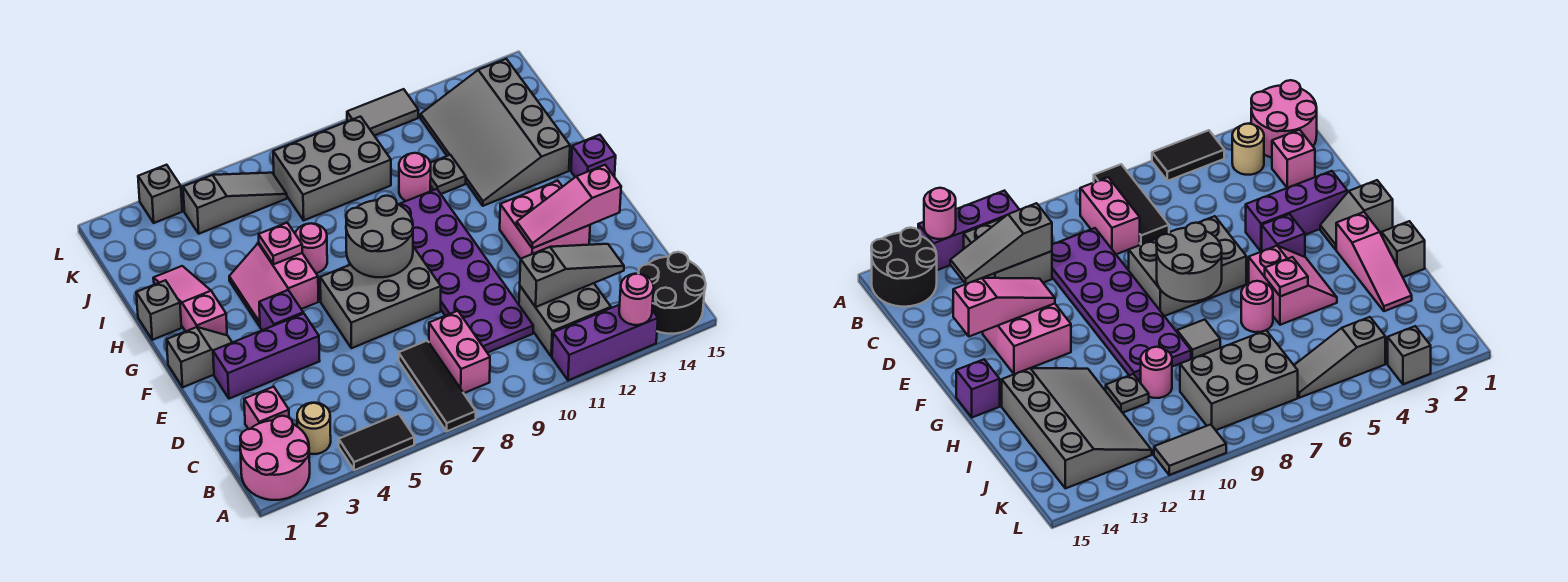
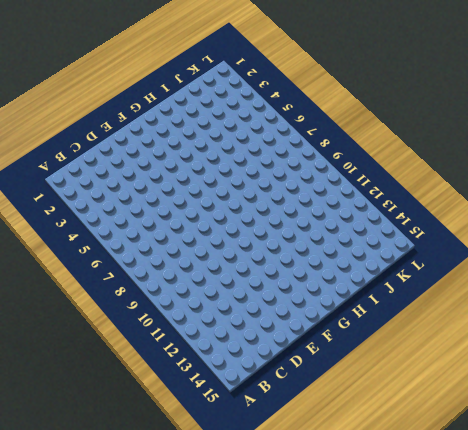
none -> pink 2x2 round brick [240,416,310,500]
none -> black 1x2 tile [339,414,415,470]
none -> black 1x3 tile [399,341,476,431]
none -> purple 1x3 brick [552,305,658,380]

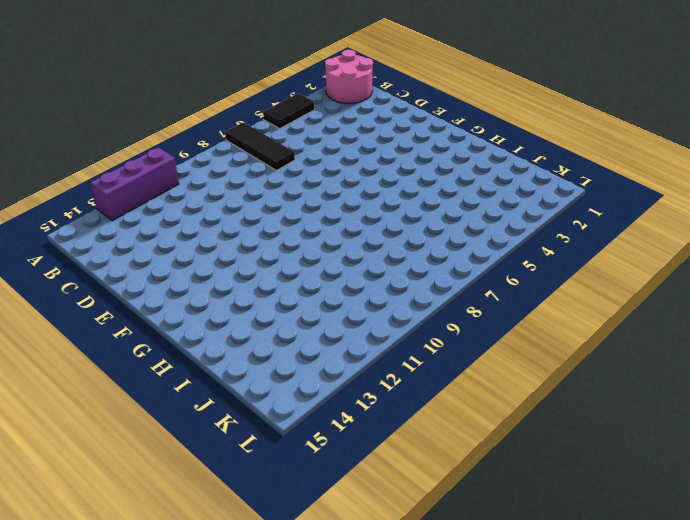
none -> black 2x2 round brick [638,252,706,334]
none -> tan 1x1 round brick [297,403,331,454]
none -> pink 1x2 brick [429,311,490,393]
none -> grey 2x2 brick [519,283,611,357]

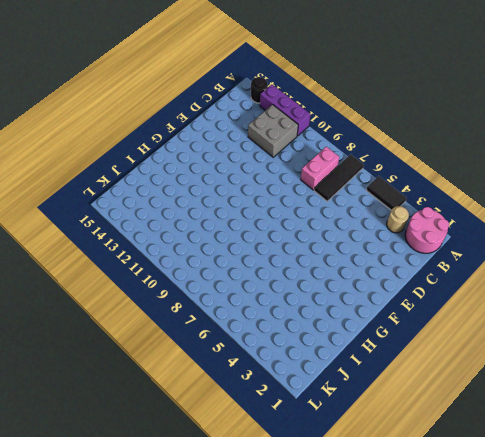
black 1x1 round brick [251,77,268,103] -> black 2x2 round brick [638,252,706,334]
none -> pink 1x1 brick [244,387,289,429]
none -> purple 2x6 plate [398,189,533,353]
none -> purple 1x3 brick [213,313,320,399]
none -> grey 2x3 brick [320,247,441,348]

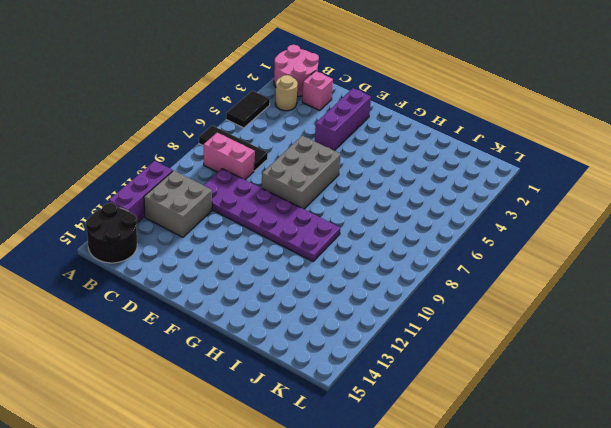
none -> pink 2x2 brick [500,181,590,259]
none -> grey 1x2 slope [167,327,232,387]
none -> purple 1x1 brick [259,290,303,330]
none -> pink 1x3 slope [153,266,227,335]

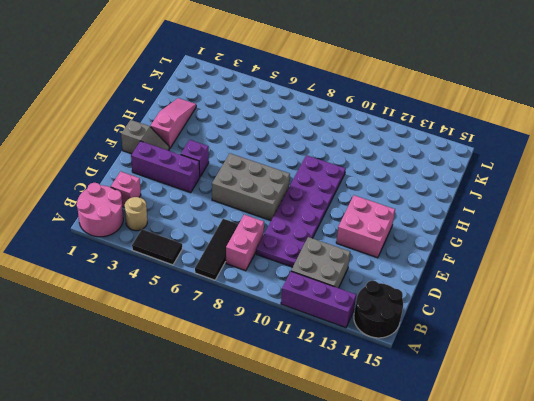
none -> pink 2x2 slope [229,243,319,326]
none -> purple 1x1 brick [571,135,616,177]
none -> grey 1x1 brick [136,280,181,340]
none -> pink 1x1 round brick [295,223,327,273]

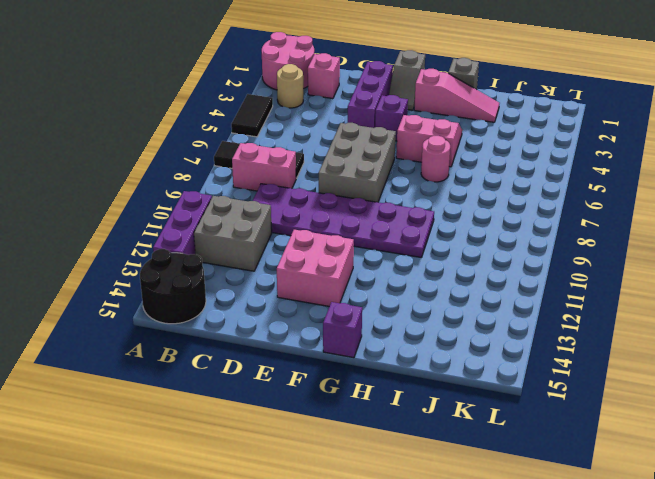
none -> grey 1x1 tile [1177,320,1220,359]
none -> grey 3x4 slope [421,59,570,206]
none -> pink 1x1 round brick [399,153,431,201]
none -> grey 1x1 plate [430,155,466,194]

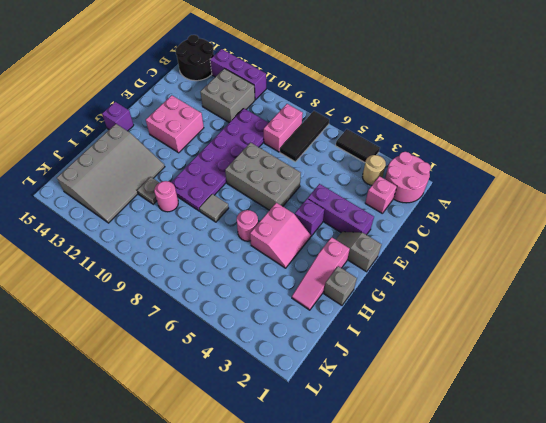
none -> grey 2x3 brick [273,117,391,220]
none -> grey 1x3 slope [183,173,287,234]
none -> grey 1x1 brick [138,165,182,223]
none -> grey 1x2 tile [347,89,419,136]

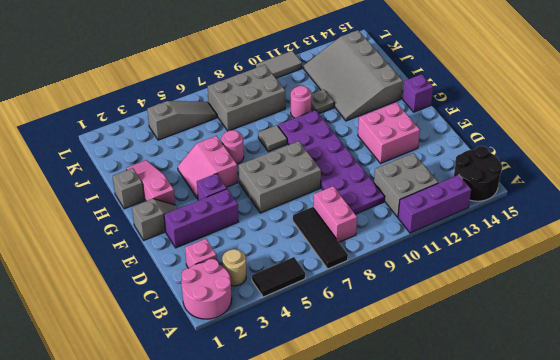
none -> grey 1x1 brick [138,165,182,223]
none -> pink 1x1 round brick [619,274,654,325]
none -> grey 1x3 slope [520,244,624,307]
none -> pink 1x3 slope [517,165,621,248]

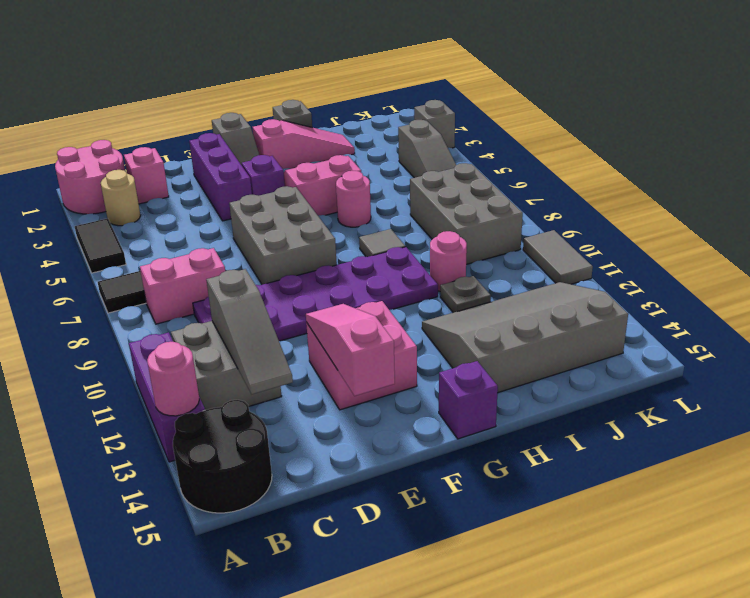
none -> grey 2x2 round brick [346,196,413,277]
none -> pink 1x1 plate [259,223,302,264]

